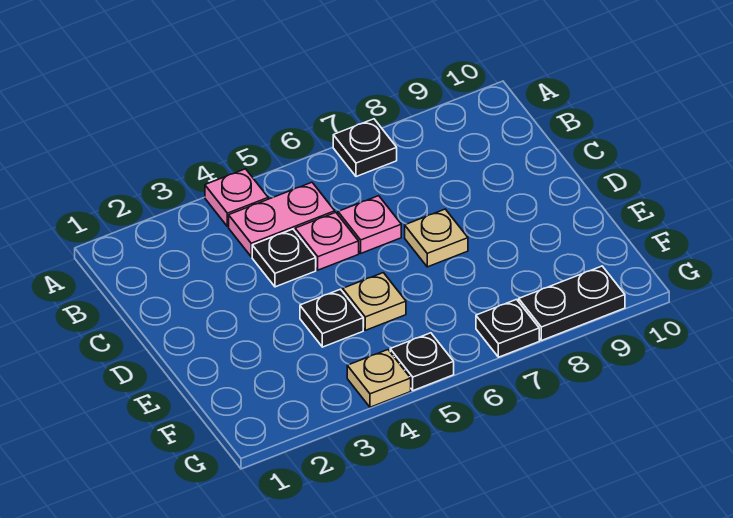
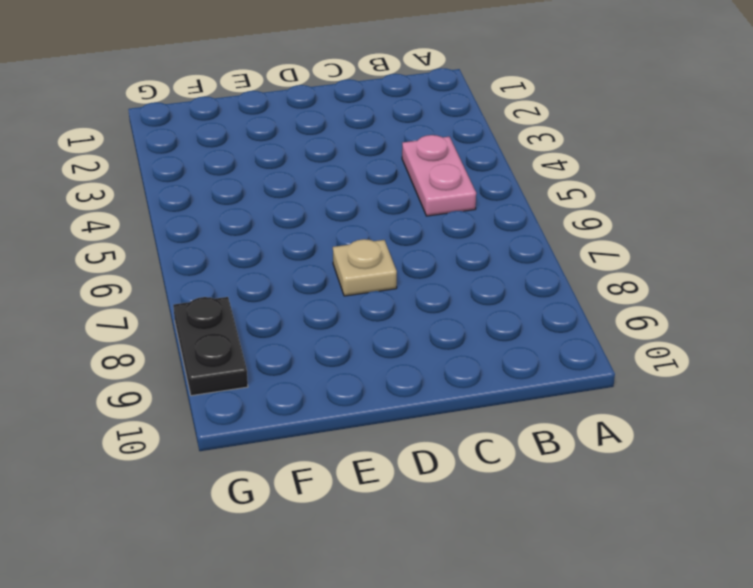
none -> pink 1x1 plate [205,169,268,227]
none -> black 1x1 plate [333,119,397,177]
none -> black 1x1 plate [252,229,316,287]

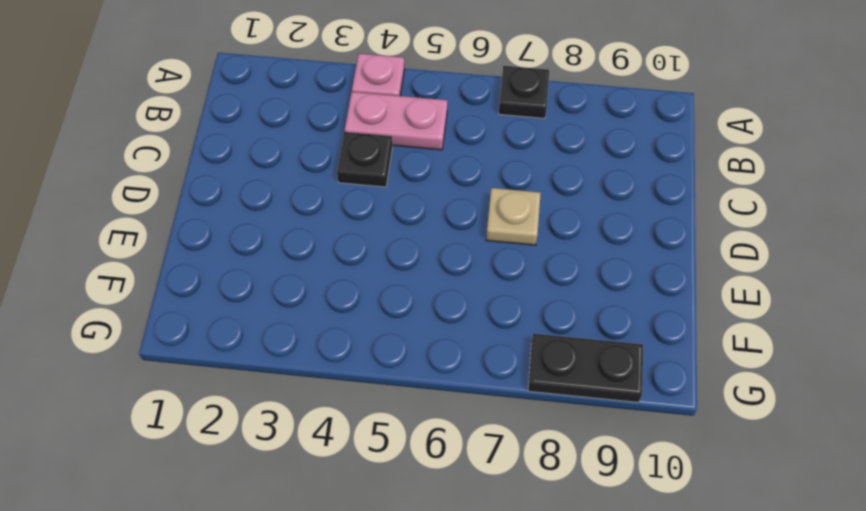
none -> pink 1x1 plate [295,212,359,270]
none -> pink 1x1 plate [338,196,401,253]
none -> black 1x1 plate [300,289,363,347]

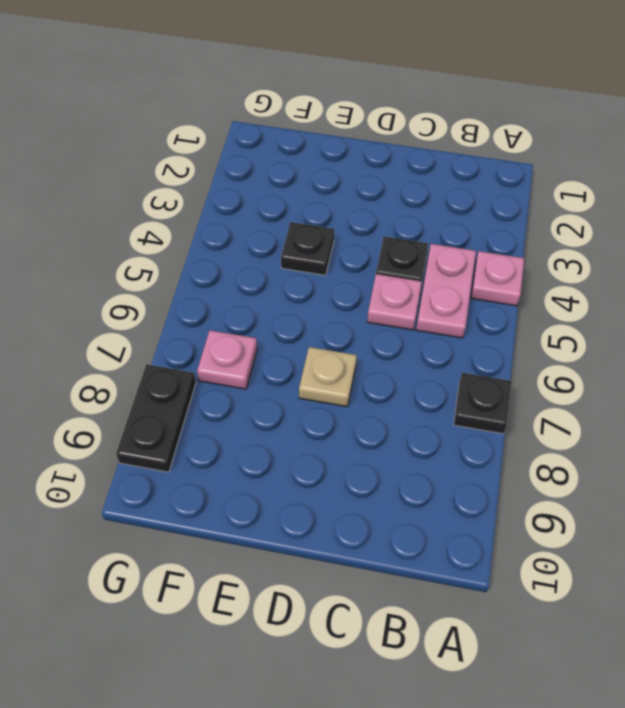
pink 1x1 plate [197,330,257,389] -> pink 1x1 plate moved to [338,196,401,253]
none -> tan 1x1 plate [343,273,406,330]
none -> tan 1x1 plate [347,350,411,407]
none -> black 1x1 plate [390,333,454,391]

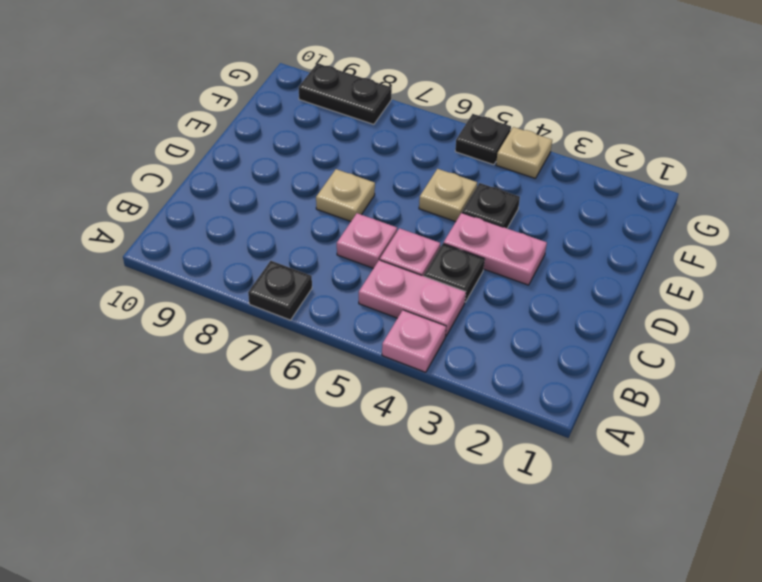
pink 1x2 plate [443,213,547,285] -> none
none -> black 1x1 plate [476,300,539,357]

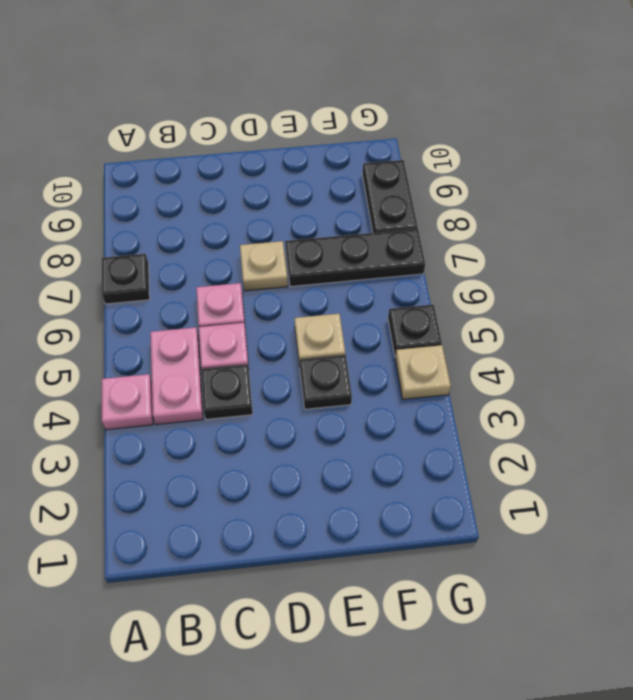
black 1x3 plate [285,229,425,287] -> black 1x1 plate [476,300,539,357]

